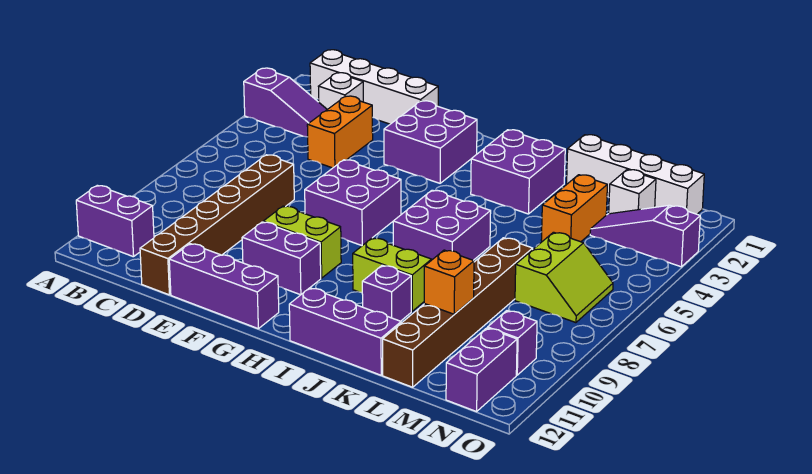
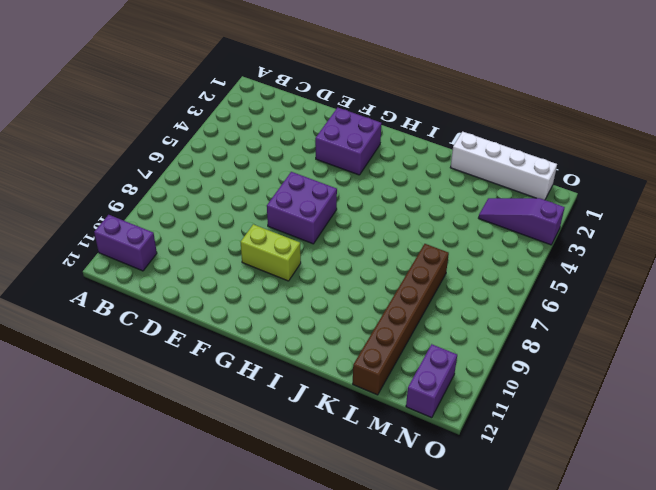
none -> purple 1x3 slope [244,68,327,137]
none -> white 1x4 brick [310,50,438,124]
none -> white 1x1 brick [318,73,363,109]

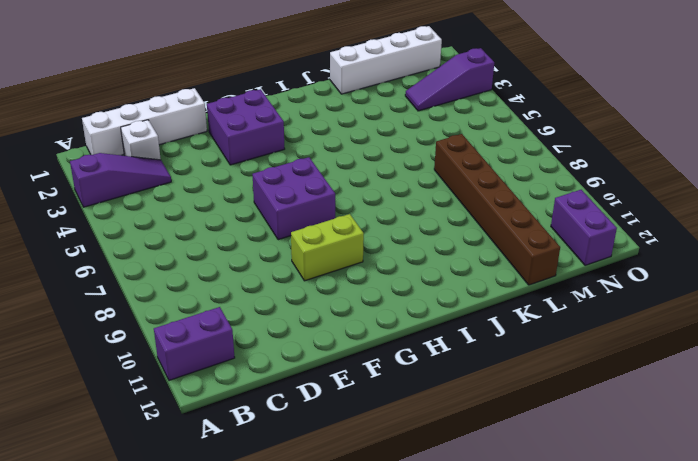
none -> orange 1x2 brick [307,96,373,168]
none -> brown 1x6 brick [140,155,294,295]
none -> purple 1x3 brick [169,244,279,329]

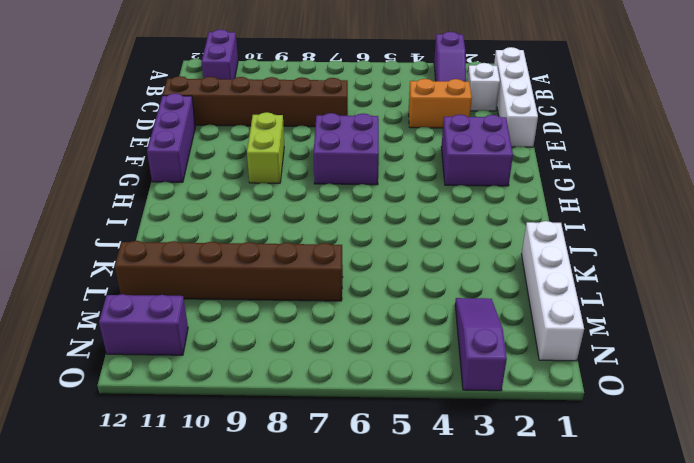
none -> purple 1x2 brick [242,222,321,295]
none -> purple 2x2 brick [471,130,565,214]
none -> purple 2x2 brick [393,190,491,260]

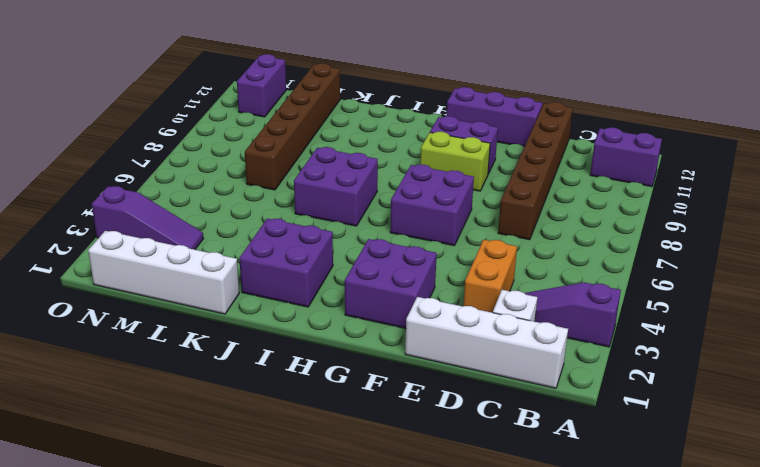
none -> lime 1x2 brick [353,238,432,311]
none -> purple 1x3 brick [289,288,401,375]
none -> purple 1x1 brick [362,265,411,321]

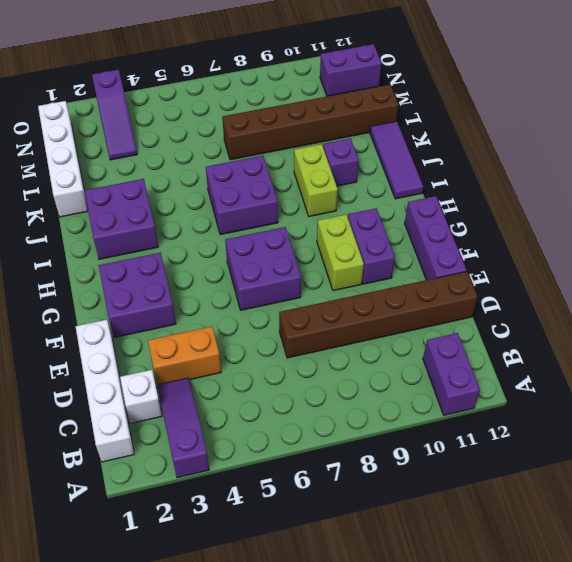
purple 1x3 tile [370,121,423,199] -> purple 1x3 brick [289,288,401,375]
none -> orange 1x2 brick [541,175,607,242]
none -> white 1x1 brick [609,170,656,214]
none -> lime 2x2 slope [515,232,613,323]

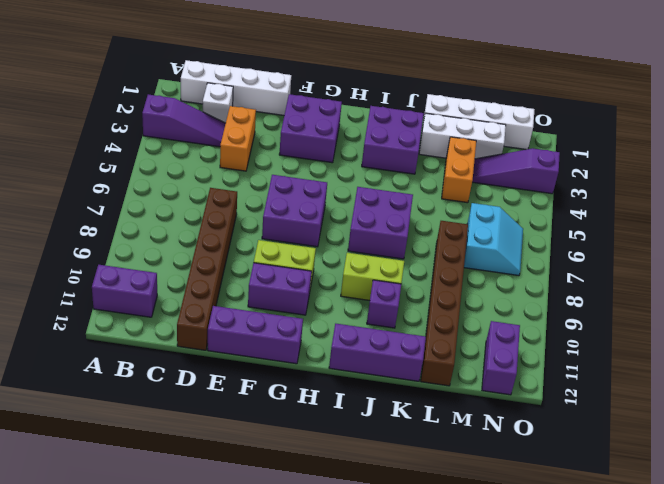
white 1x3 brick [419,113,506,159] -> white 1x1 brick [609,170,656,214]
cyan 2x2 slope [464,203,523,276] -> lime 2x2 slope [515,232,613,323]
none -> purple 1x1 brick [488,311,537,375]
none -> orange 1x1 brick [424,250,474,314]

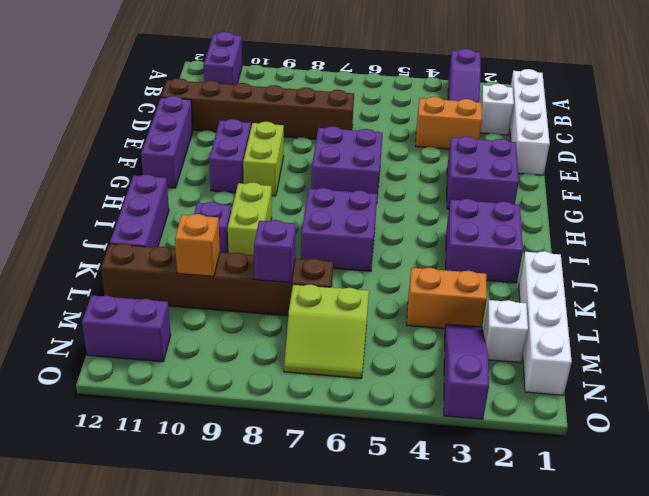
purple 1x1 brick [254,220,296,283] -> purple 1x1 brick moved to [488,311,537,375]

